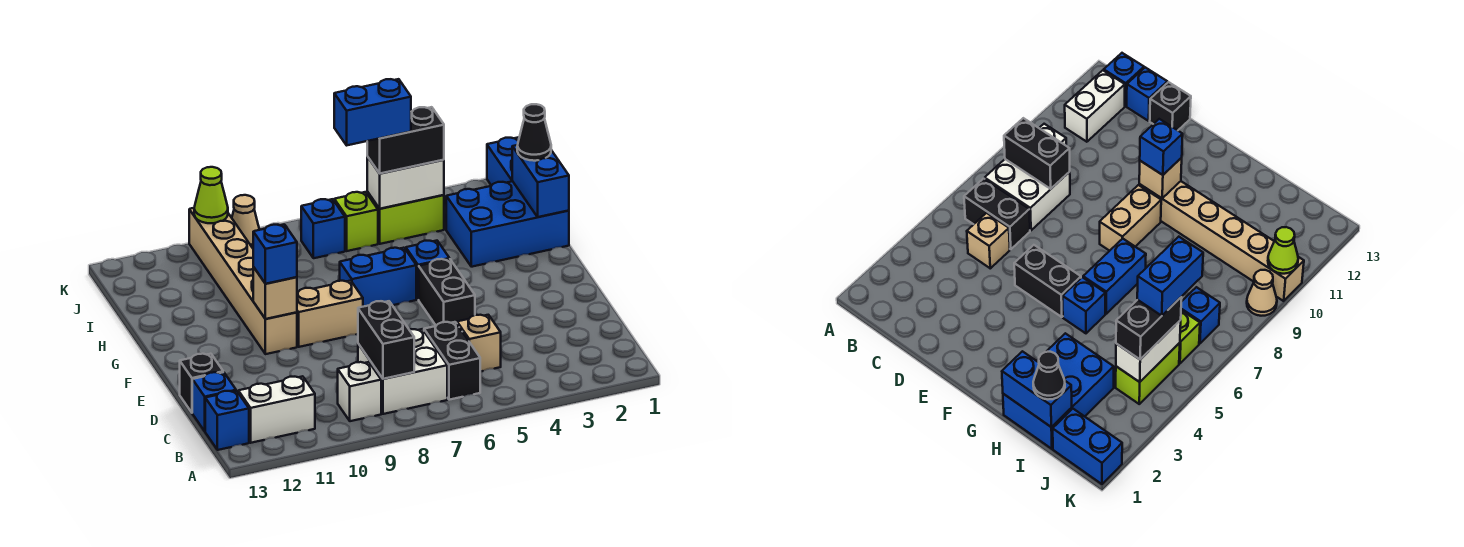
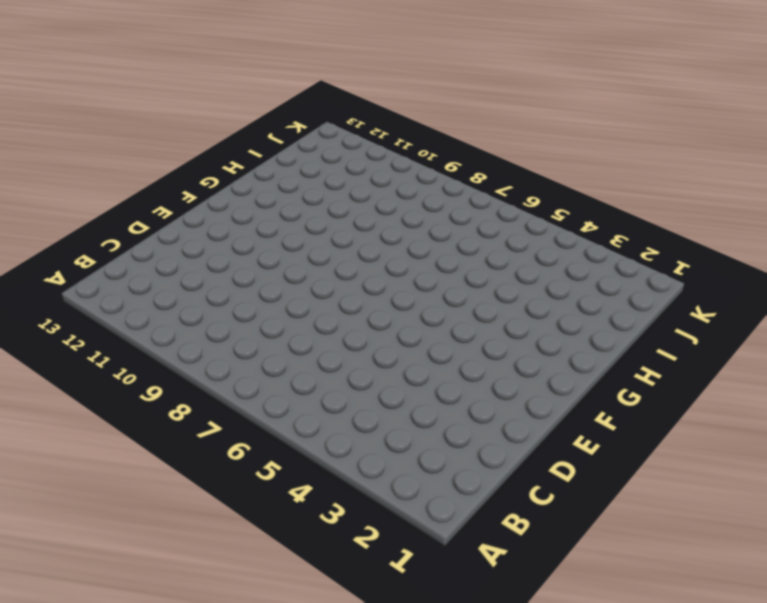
none -> black 1x2 brick [424,322,480,400]
none -> white 2x2 brick [358,329,447,414]
none -> white 1x1 brick [338,362,381,421]

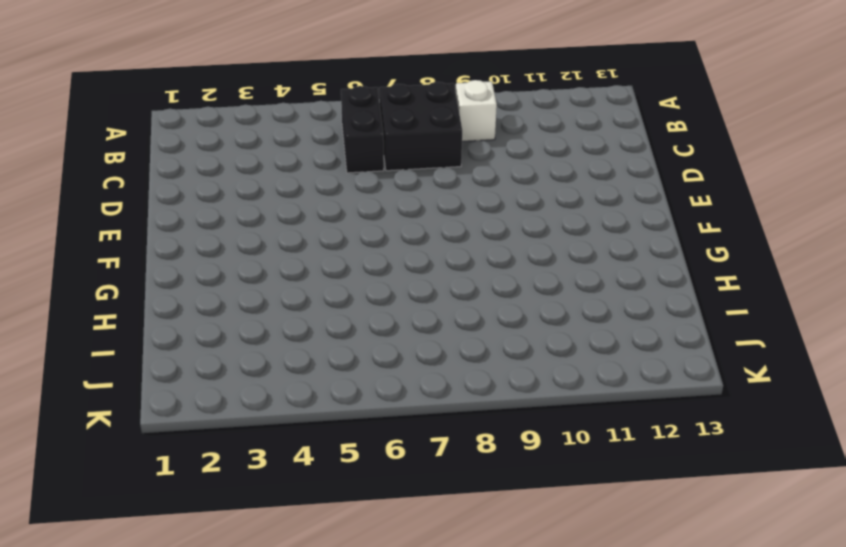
black 2x2 brick [379,82,462,171] -> white 2x2 brick [358,329,447,414]
none -> white 1x2 brick [238,376,315,443]
none -> blue 1x1 brick [205,391,249,450]
none -> tan 1x1 brick [457,315,501,372]

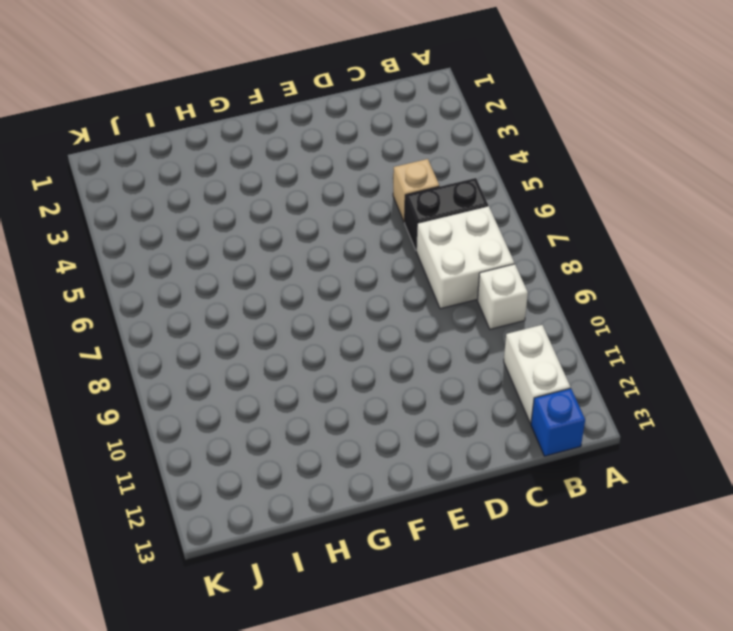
none -> blue 1x1 brick [192,372,236,431]
none -> black 1x1 brick [180,354,223,412]
none -> black 1x2 brick [419,259,475,325]

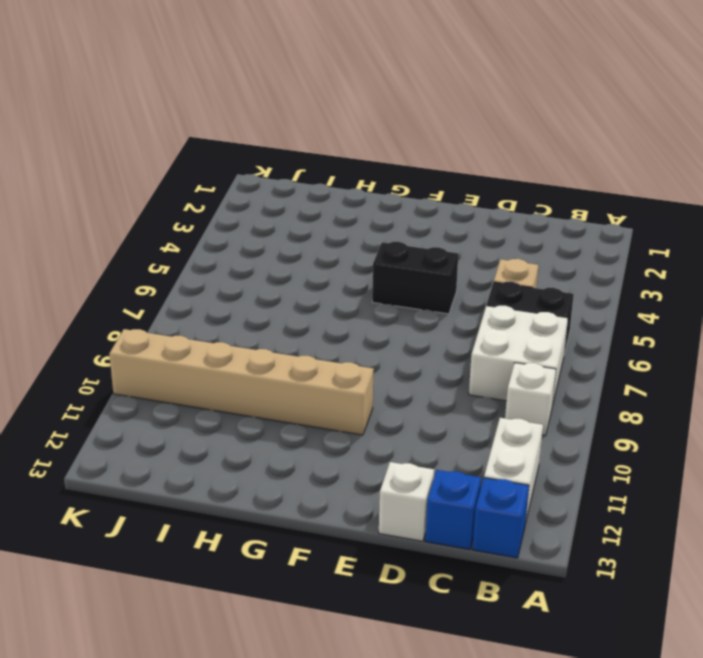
white 1x1 brick [379,462,434,541] -> black 1x1 brick [180,354,223,412]
none -> tan 1x2 brick [297,281,363,347]
none -> blue 1x1 brick [406,241,450,300]
none -> blue 1x2 brick [340,248,416,307]

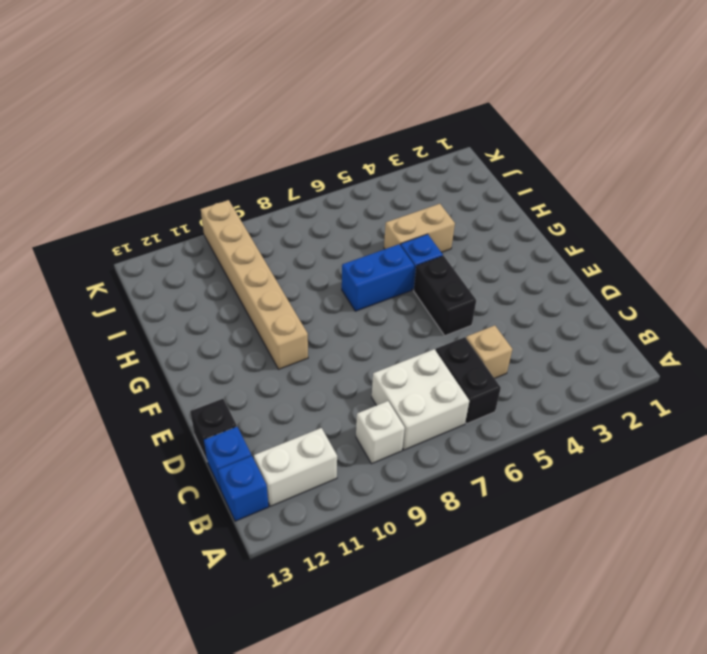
tan 1x2 brick [384,204,455,252] -> tan 1x2 brick moved to [297,281,363,347]
none -> blue 2x3 brick [446,181,569,267]
none -> blue 1x2 brick [487,138,519,186]
none -> lime 1x2 brick [367,192,444,244]

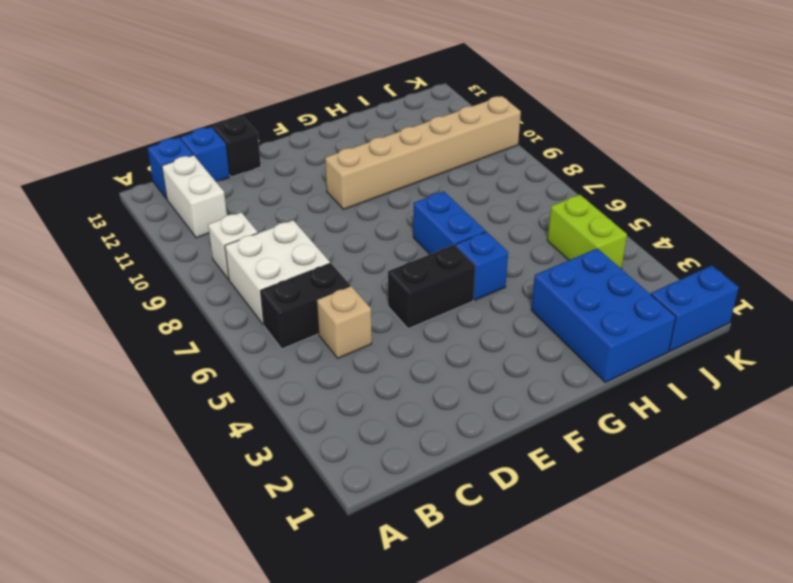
none -> tan 1x2 brick [297,281,363,347]
none -> lime 1x1 brick [334,192,378,251]
none -> blue 1x1 brick [301,199,345,258]

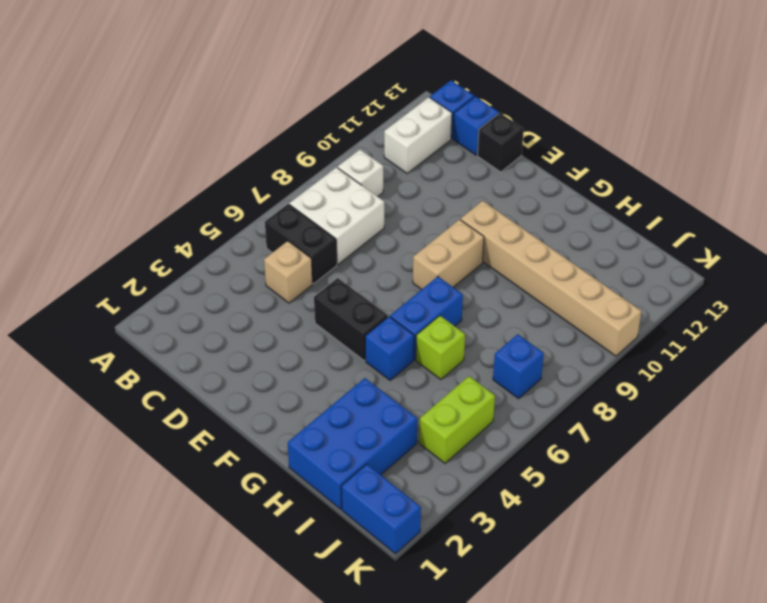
lime 1x1 brick [416,316,465,379] -> lime 1x1 brick moved to [334,192,378,251]
none -> tan 1x1 cone [232,195,259,248]
none -> black 1x2 brick [358,301,414,379]
none -> tan 1x1 brick [253,267,297,319]

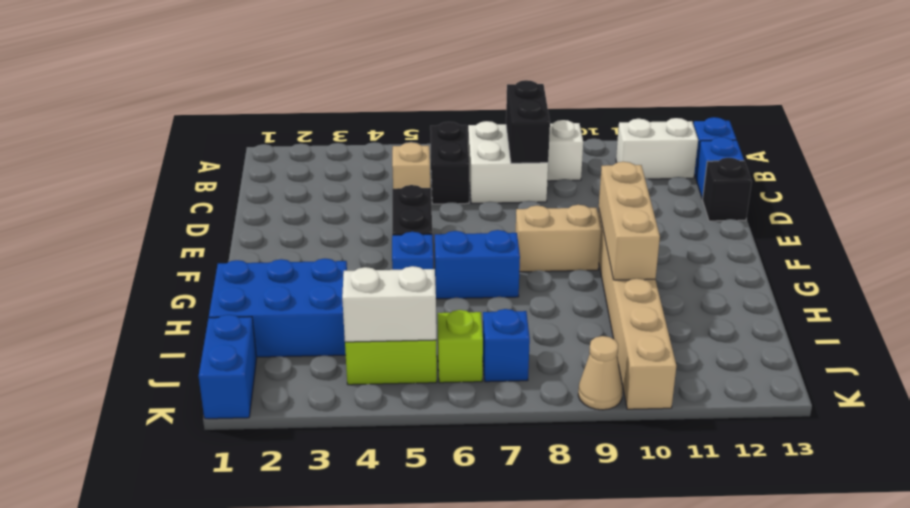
tan 1x3 brick [599,162,660,280] -> tan 1x1 brick [253,267,297,319]
none -> blue 1x2 brick [512,145,569,217]
none -> lime 1x1 cone [194,167,228,223]
none -> blue 1x1 brick [253,225,297,284]

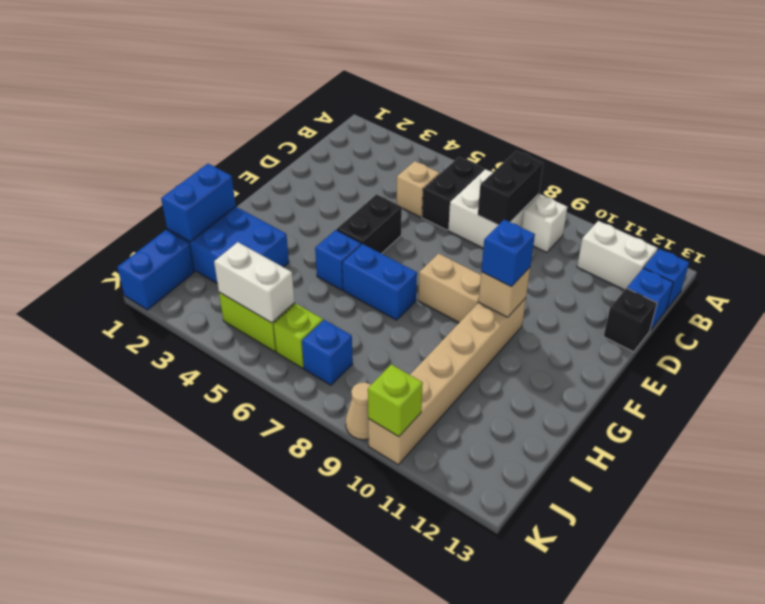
lime 1x1 brick [368,364,423,437] -> lime 1x1 cone [194,167,228,223]
none -> black 1x1 cone [517,104,551,161]
none -> black 1x2 brick [367,107,444,174]
none -> blue 1x2 brick [334,79,411,145]

